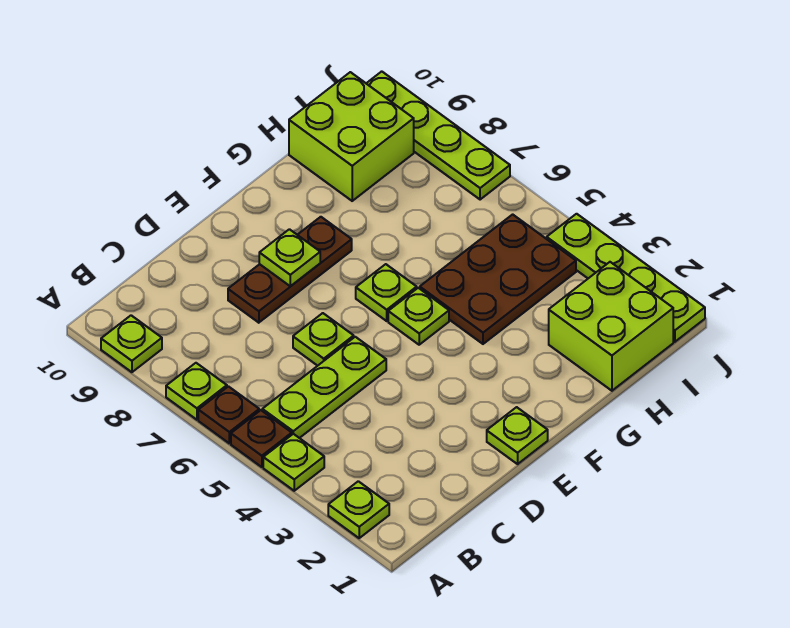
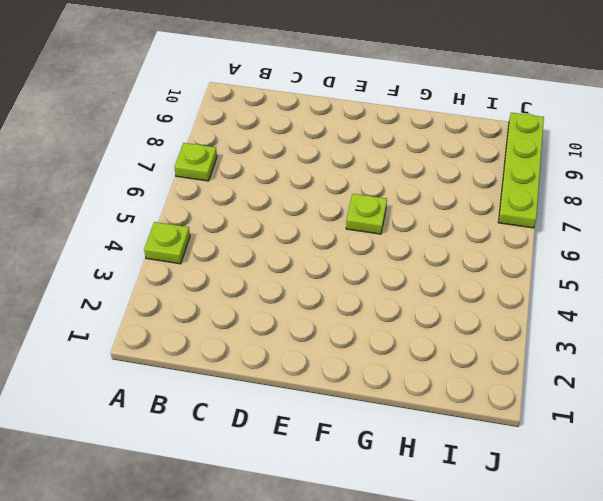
none -> lime 1x1 plate [328,481,389,538]
none -> brown 1x1 plate [231,410,292,467]
none -> brown 1x1 plate [198,386,259,443]

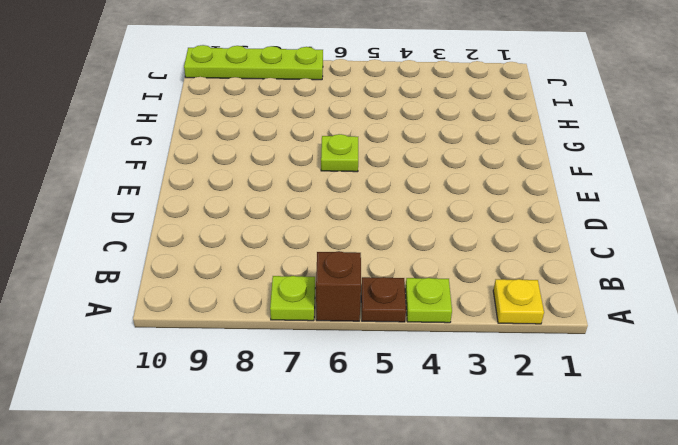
yellow 1x1 plate [493,279,544,324] -> lime 1x1 plate [328,481,389,538]
brown 1x1 brick [316,251,361,321] -> brown 1x1 plate [198,386,259,443]
none -> lime 1x1 plate [101,315,162,372]
none -> lime 1x3 plate [262,337,386,438]
none -> lime 1x1 plate [293,313,354,366]

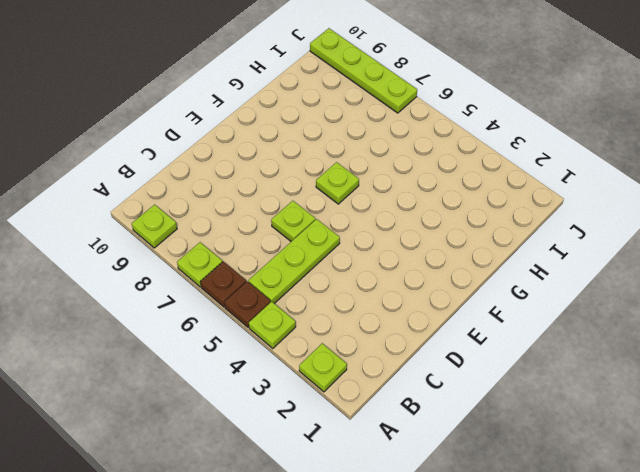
none -> brown 1x3 plate [228,217,352,323]
none -> lime 1x1 plate [487,407,548,464]
none -> lime 1x1 plate [388,288,449,345]

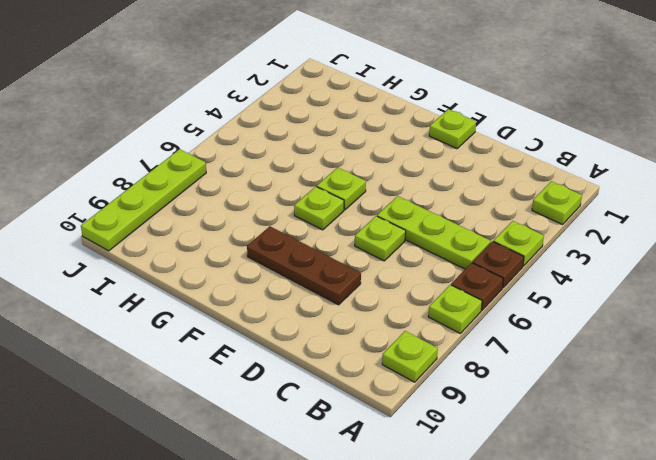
none -> brown 2x3 plate [420,214,576,344]
none -> lime 2x2 brick [549,262,673,391]
none -> lime 2x2 brick [289,72,414,201]

